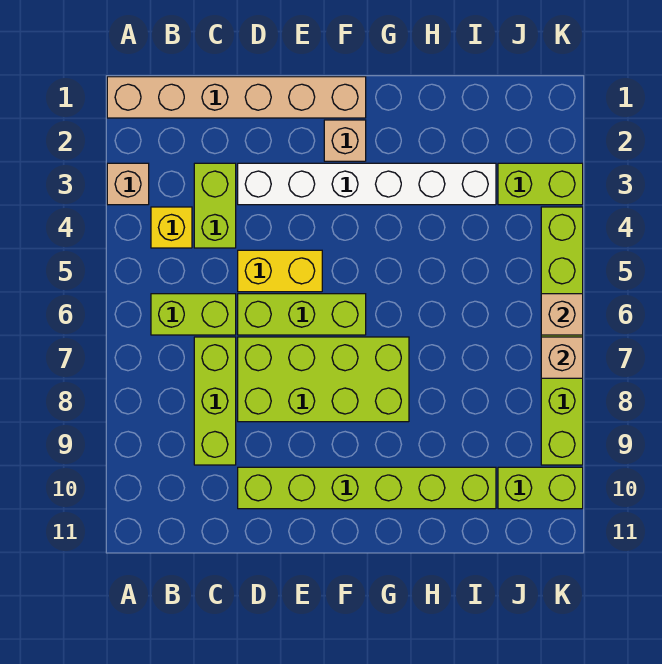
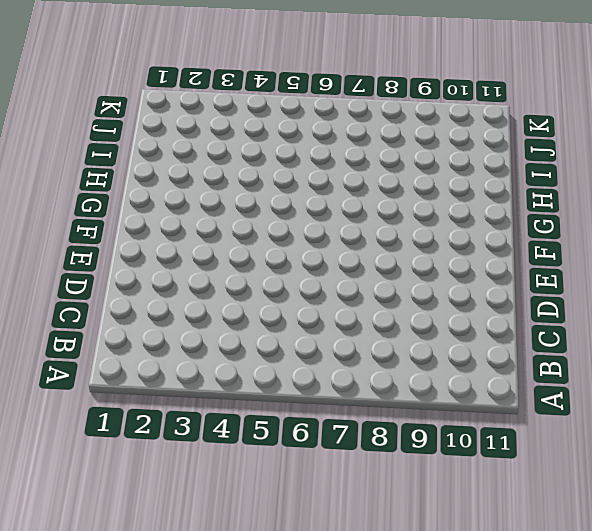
none -> tan 1x6 brick [107,77,366,118]
none -> tan 1x1 brick [107,163,149,205]
none -> yellow 1x1 brick [151,207,192,248]

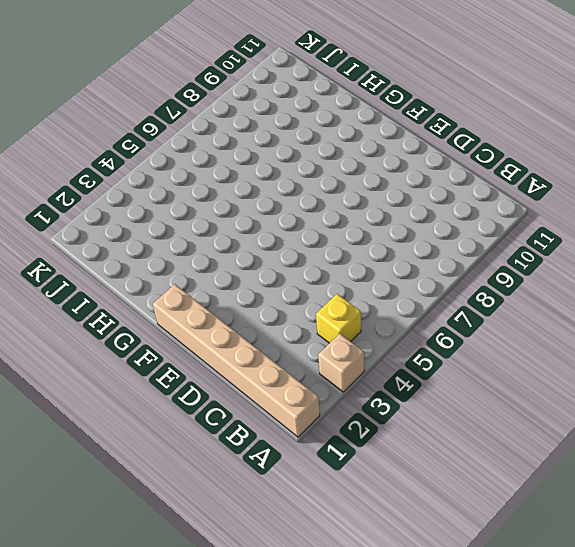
none -> lime 1x2 brick [151,294,236,335]
none -> lime 1x2 brick [194,163,236,248]
none -> lime 1x3 brick [194,337,236,465]

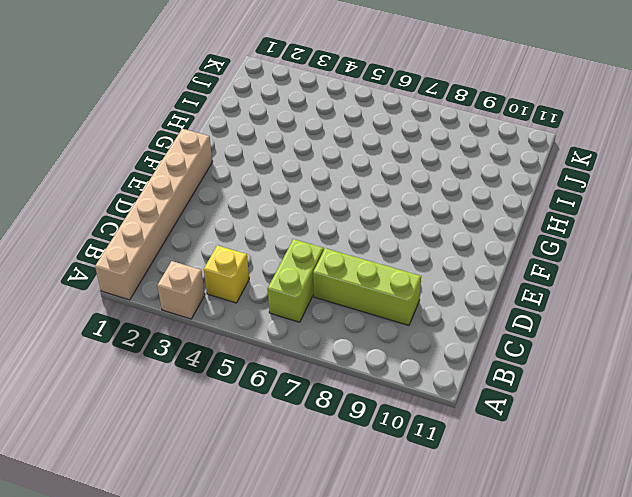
none -> lime 1x2 brick [194,163,236,248]
none -> white 1x6 brick [238,163,496,205]
none -> yellow 1x2 brick [238,250,322,292]

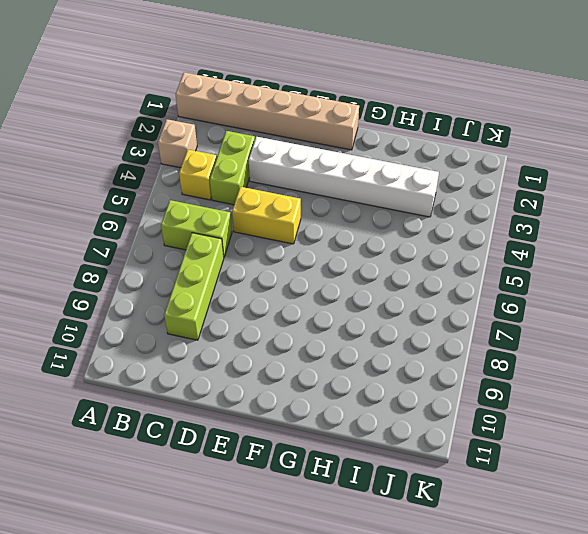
none -> lime 1x3 brick [238,294,366,335]
none -> lime 2x4 brick [238,337,409,422]
none -> lime 1x6 brick [238,467,496,509]

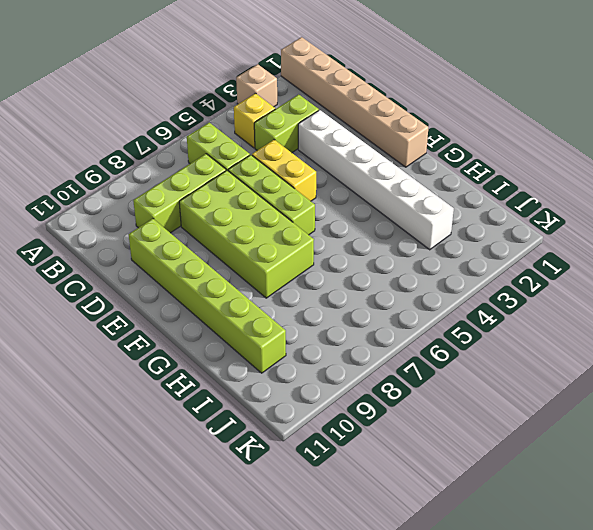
none -> tan 1x1 brick [324,120,366,161]
none -> lime 1x2 brick [498,163,583,205]
none -> lime 1x2 brick [498,467,583,509]

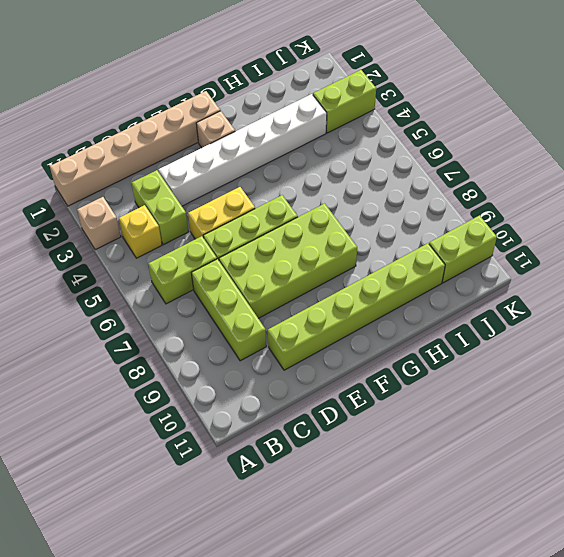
none -> lime 1x6 brick [541,207,583,465]
none -> tan 1x1 brick [541,294,583,335]
none -> tan 1x1 brick [541,337,583,378]

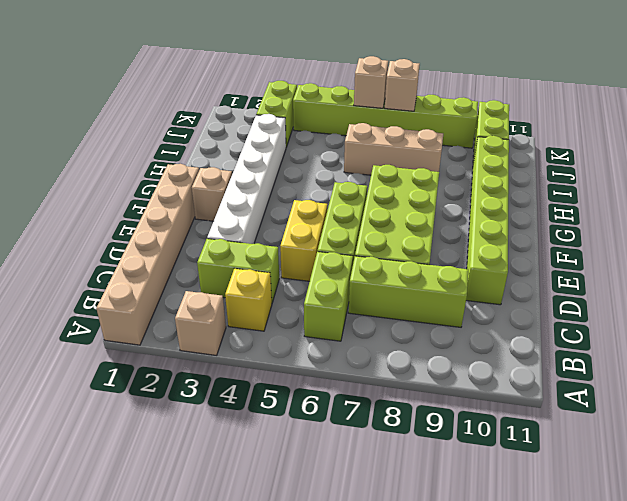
tan 1x3 brick [344,123,443,175] -> none

